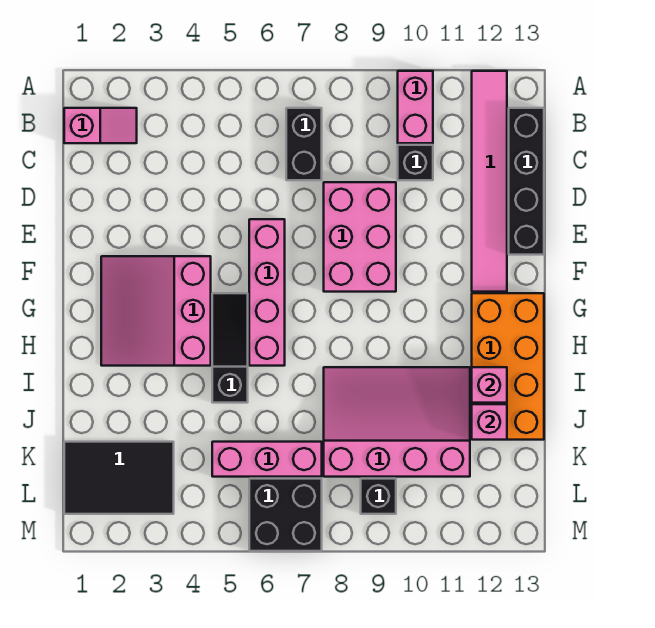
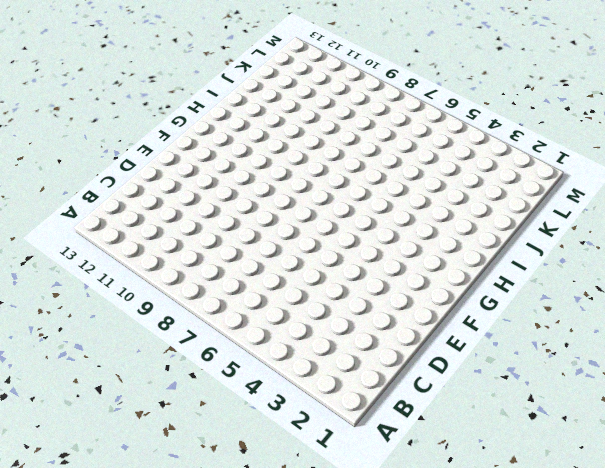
none -> pink 1x2 brick [398,71,433,143]
none -> pink 1x6 tile [472,71,507,292]
none -> pink 1x2 slope [64,108,137,143]

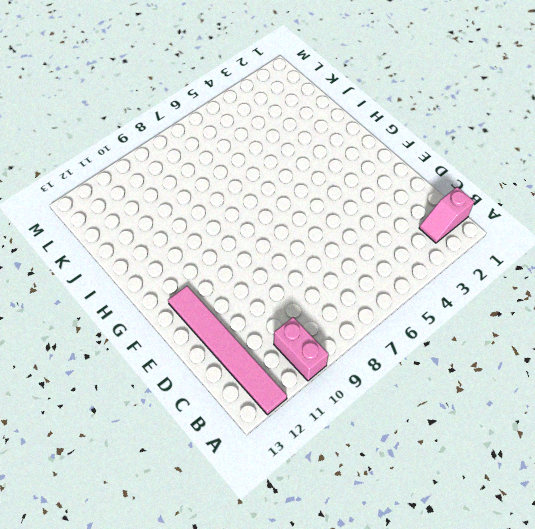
none -> black 1x2 brick [286,108,322,180]
none -> black 1x4 brick [509,108,544,255]
none -> black 1x1 brick [398,145,433,180]

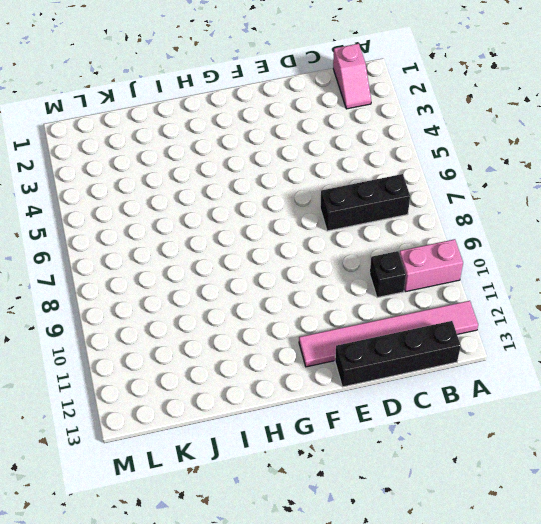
black 1x3 brick [320,174,410,231] -> black 1x2 brick [286,108,322,180]
none -> pink 2x3 brick [324,182,396,292]
none -> pink 1x4 brick [249,219,285,366]
none -> pink 3x3 slope [101,256,211,366]

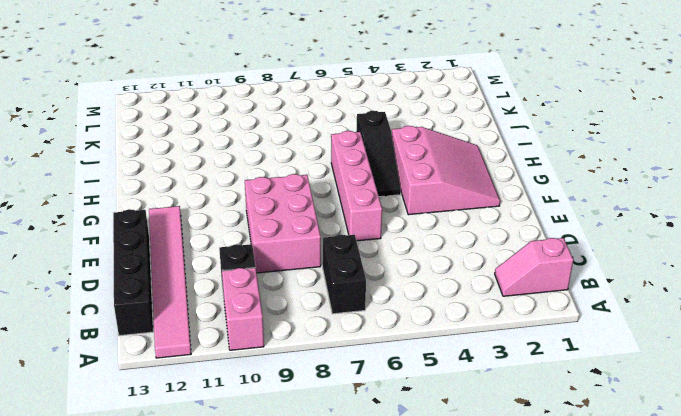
none -> orange 2x4 brick [472,293,544,440]
none -> pink 3x4 slope [324,367,470,477]
none -> black 2x3 tile [64,442,174,514]

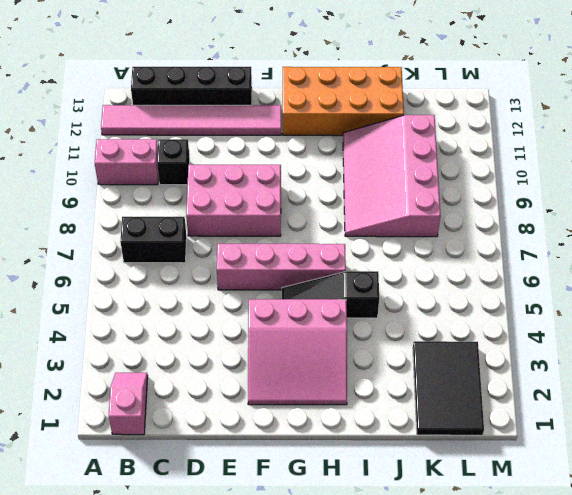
none -> pink 1x3 brick [212,442,322,477]
none -> black 2x2 brick [249,479,322,551]
none -> black 1x1 brick [361,479,396,514]

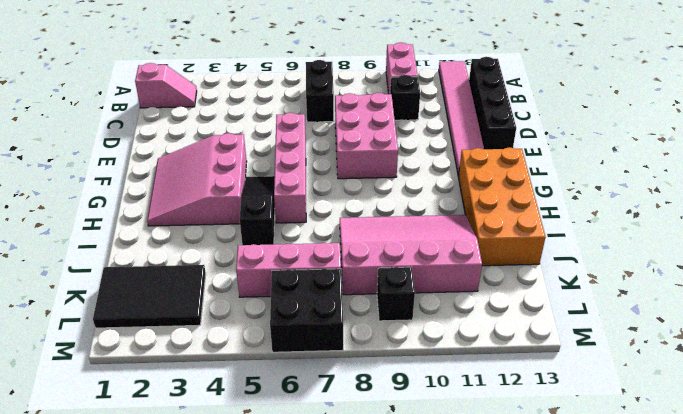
none -> pink 1x1 brick [472,367,507,403]
none -> pink 1x1 brick [472,404,507,440]

